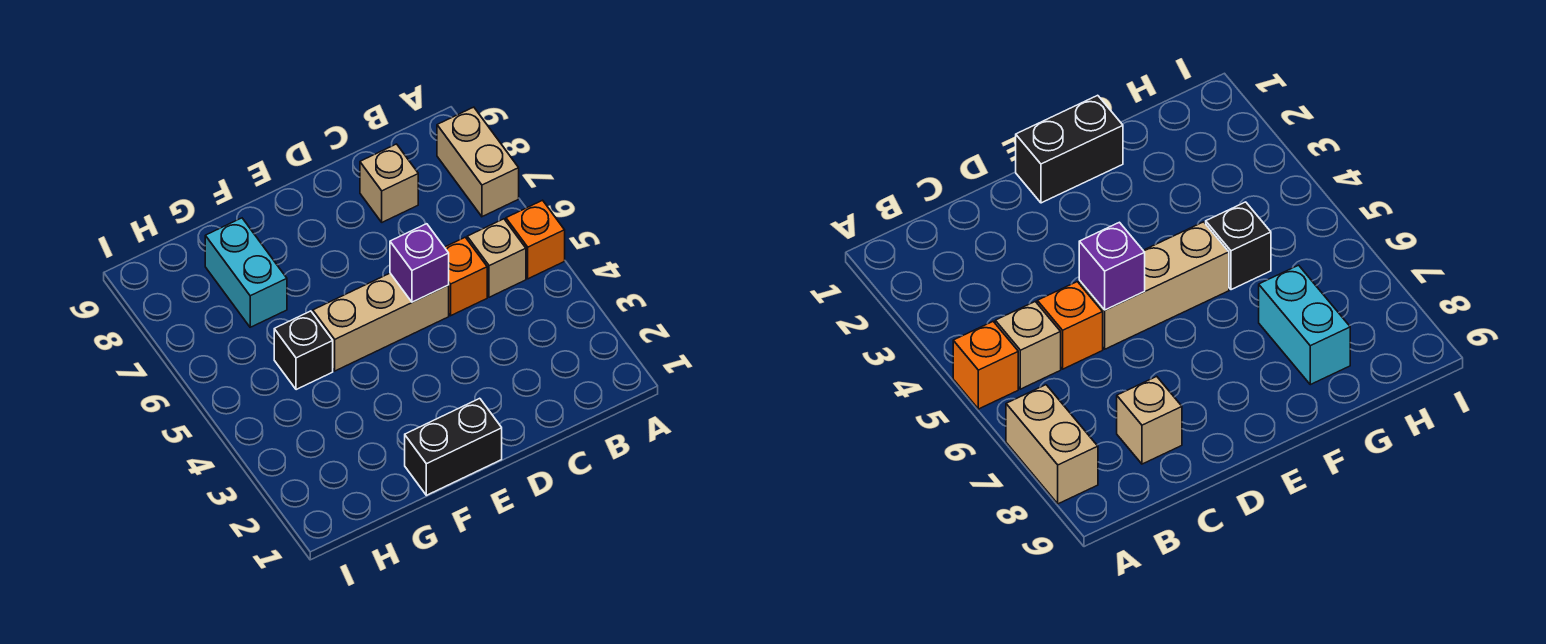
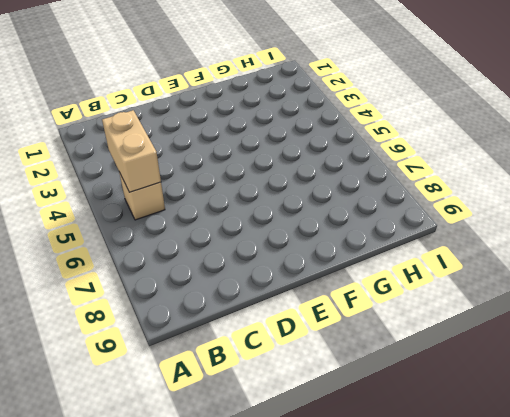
tan 1x2 brick [102,110,161,192] -> tan 1x2 brick moved to [437,107,519,217]
none -> orange 1x1 brick [506,200,565,279]
none -> orange 1x1 brick [445,237,487,316]

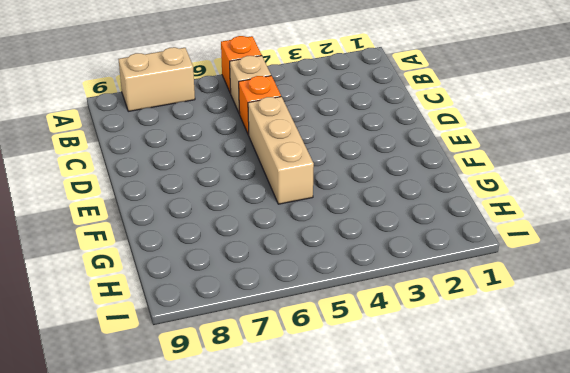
none -> tan 1x1 brick [360,144,418,222]
none -> black 1x2 brick [405,398,502,495]

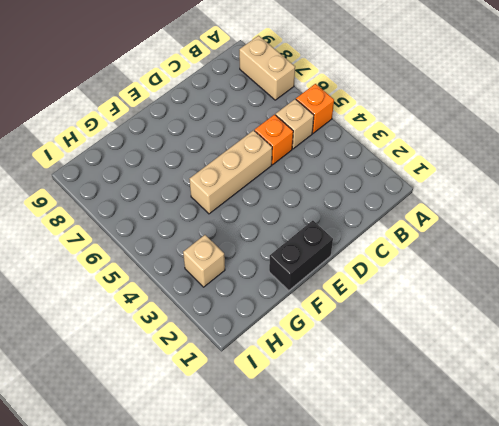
tan 1x1 brick [183,235,225,287] -> tan 1x1 brick moved to [360,144,418,222]
none -> black 1x1 brick [274,311,333,390]
none -> cyan 1x2 brick [205,218,287,327]

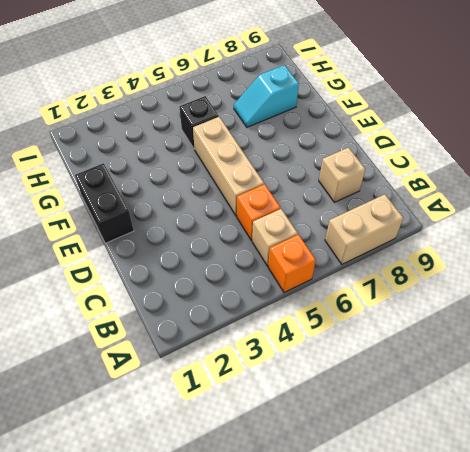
cyan 1x2 slope [234,65,299,127] -> cyan 1x2 brick [205,218,287,327]
none -> purple 1x1 brick [390,224,449,302]

